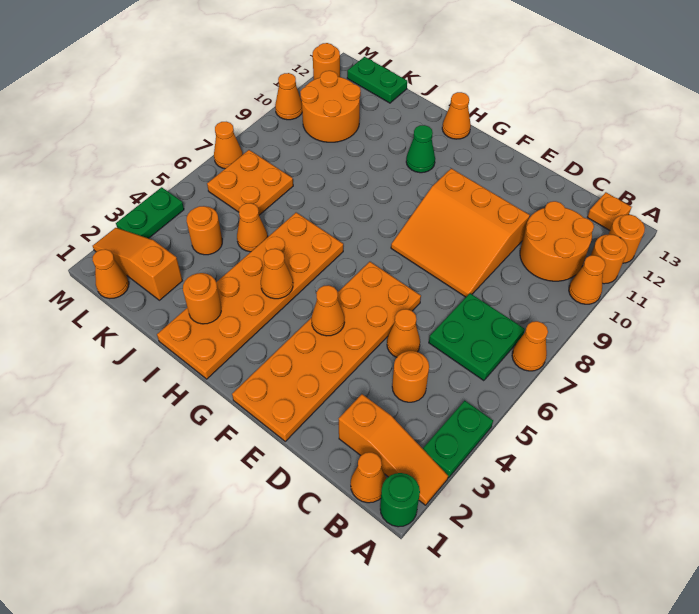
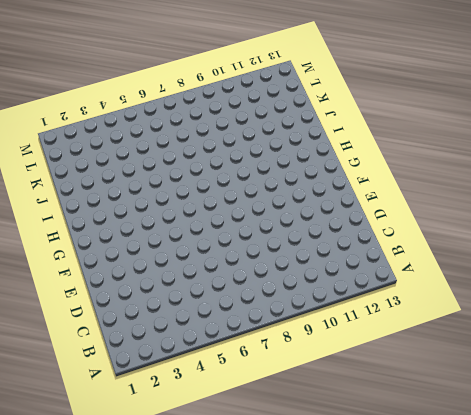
none -> green 1x1 round brick [380,473,420,527]
none -> orange 1x3 slope [339,394,448,505]
none -> green 1x2 plate [423,401,493,478]
none -> orange 1x1 cone [512,321,548,371]

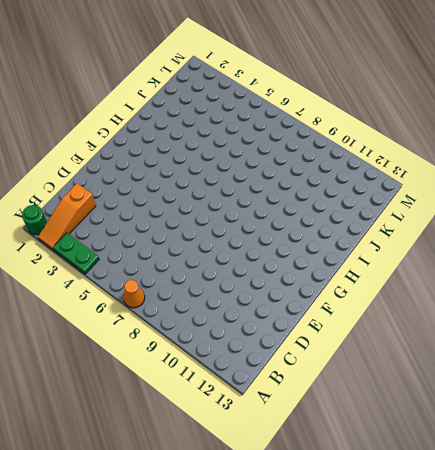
none -> orange 1x1 cone [569,255,605,304]
none -> orange 1x1 round brick [591,234,628,284]
none -> orange 1x1 round brick [609,215,645,263]
none -> orange 1x1 cone [351,452,386,503]

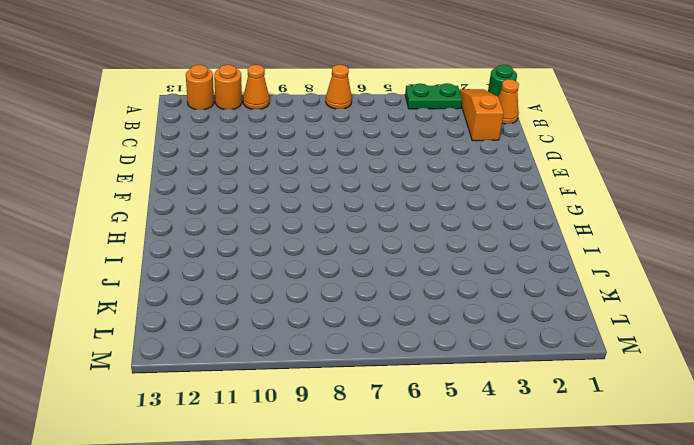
none -> green 2x2 plate [429,293,525,381]
none -> orange 2x2 round brick [520,201,594,281]
none -> orange 1x1 plate [587,192,631,230]
none -> orange 1x1 round brick [392,351,429,402]

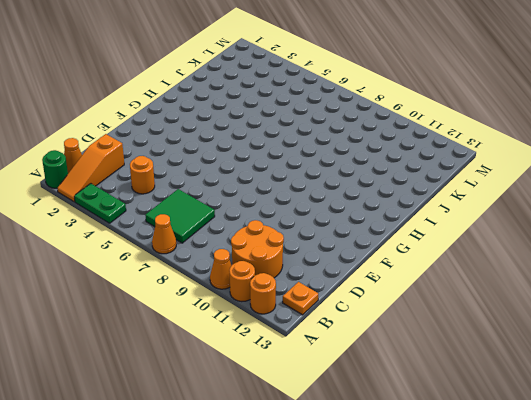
green 2x2 tile [145,189,215,243] -> green 2x2 plate [429,293,525,381]
none -> orange 1x1 cone [387,309,420,357]
none -> orange 3x3 slope [391,168,530,297]
none -> orange 2x6 plate [232,262,421,441]
none -> orange 2x6 plate [157,213,343,379]

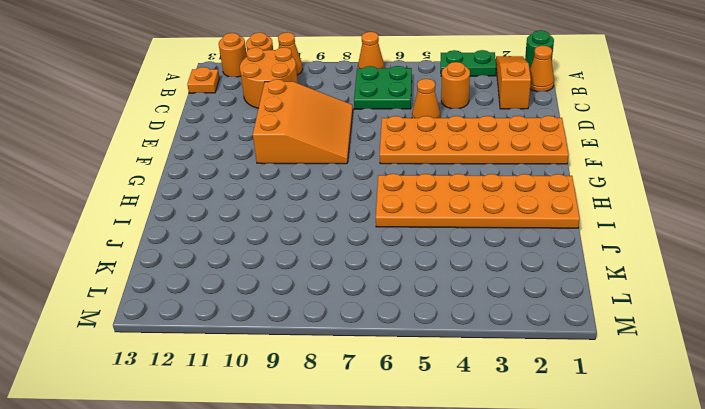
none -> green 1x1 cone [406,125,435,173]
none -> orange 1x1 cone [442,92,471,139]
none -> orange 1x1 cone [237,203,268,252]
none -> orange 1x3 slope [93,228,182,300]

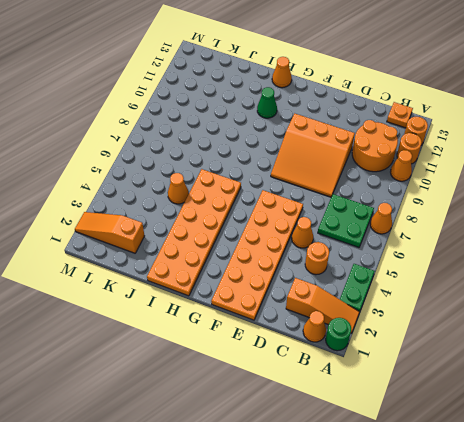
none -> orange 1x1 round brick [187,206,222,255]
none -> orange 2x2 plate [207,150,293,215]
none -> orange 2x2 round brick [300,71,361,142]
none -> green 1x2 plate [347,57,407,103]

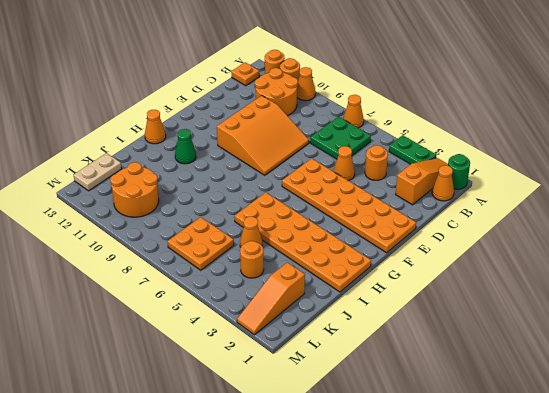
tan 1x2 plate [74,153,122,191] -> green 1x2 plate [347,57,407,103]
none -> orange 1x1 cone [93,249,129,299]
none -> green 1x2 plate [116,187,184,238]
none -> orange 1x1 cone [214,122,243,169]
none -> orange 1x1 cone [275,73,302,120]

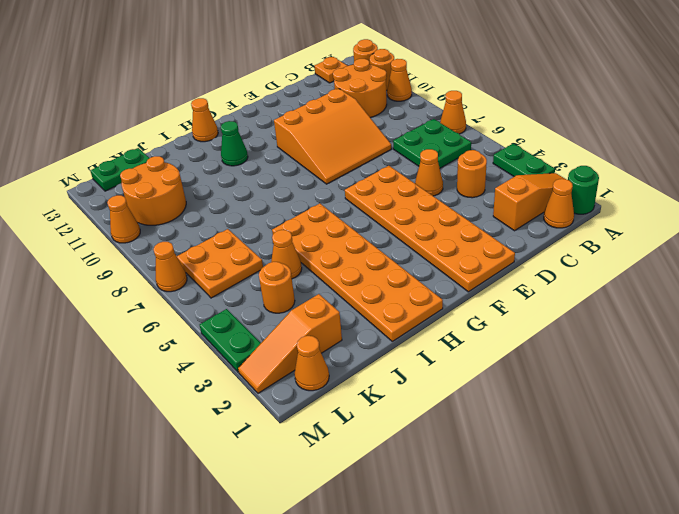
none -> orange 1x1 round brick [313,43,340,80]
none -> orange 1x1 cone [311,285,345,336]
none -> orange 1x1 cone [261,249,293,299]
none -> orange 1x1 round brick [183,273,221,324]

